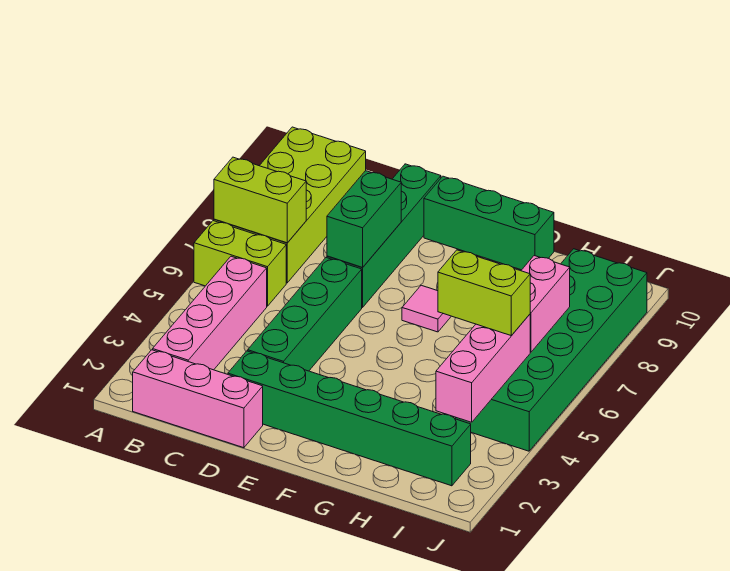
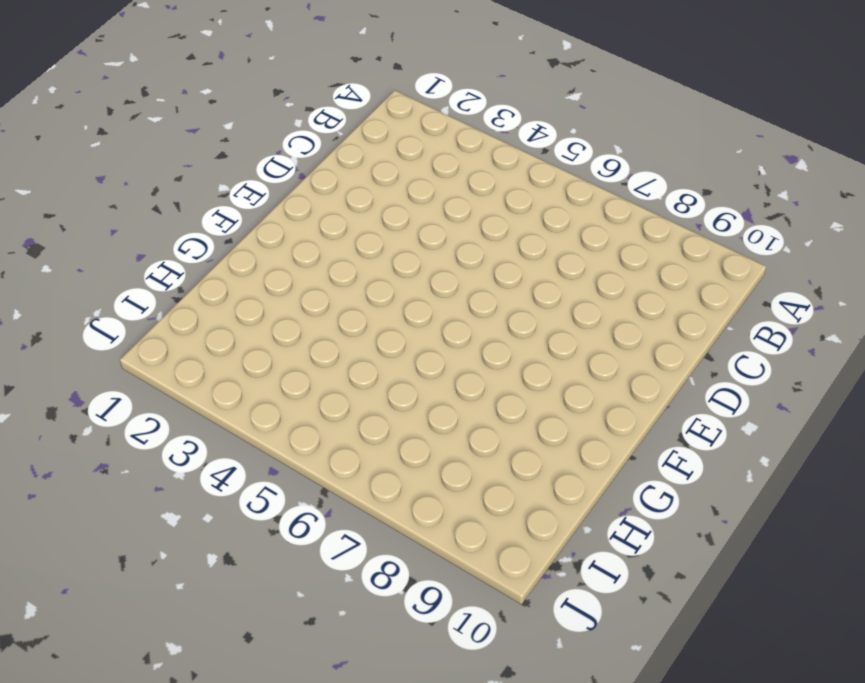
none -> lime 1x2 brick [194,221,286,306]
none -> lime 2x4 brick [214,127,366,283]
none -> pink 1x3 brick [133,350,263,448]

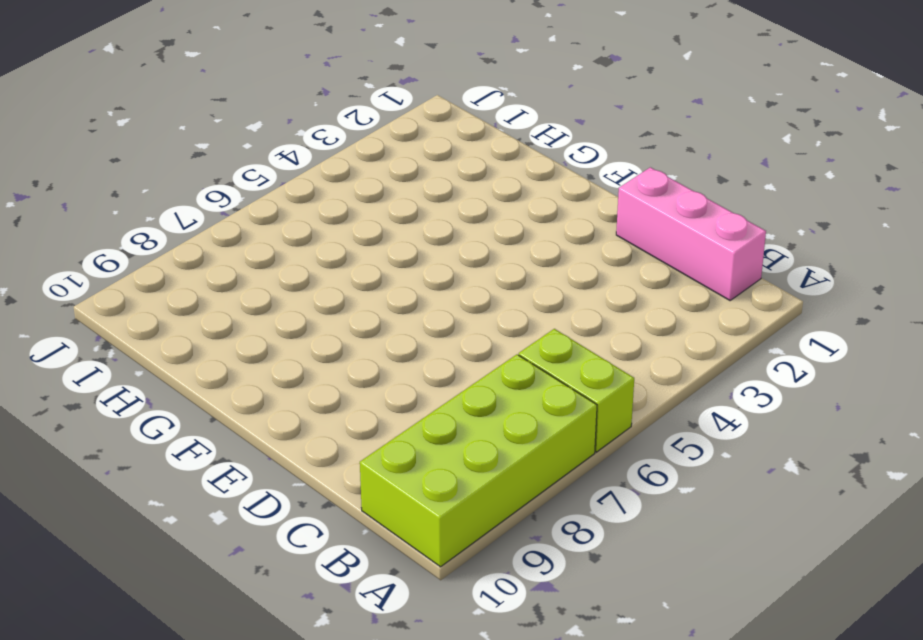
none -> pink 1x4 brick [153,256,267,370]
none -> green 1x6 brick [228,351,471,486]
none -> green 1x4 brick [248,258,362,371]

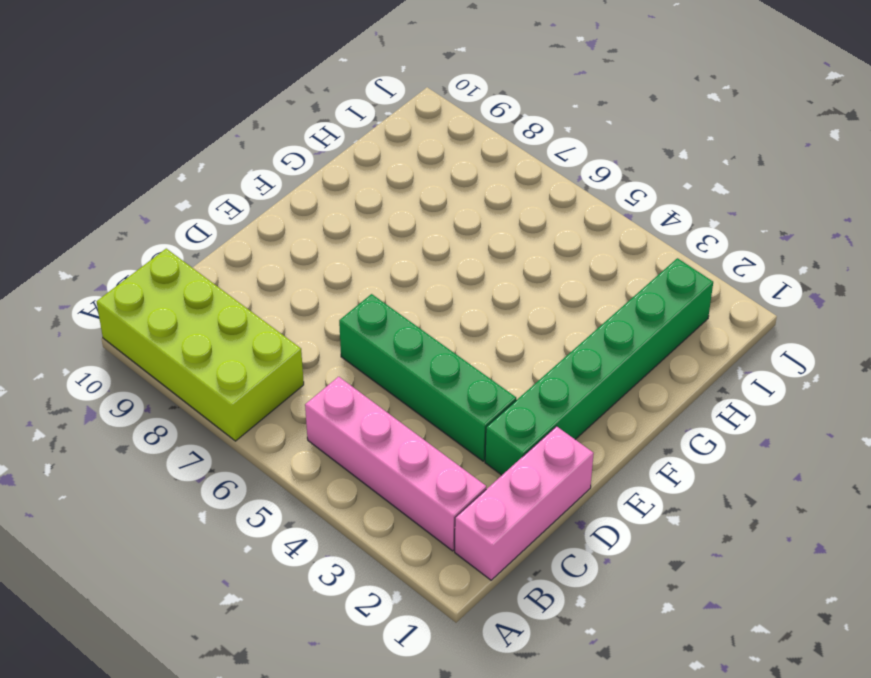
none -> lime 1x2 brick [194,221,286,306]
none -> green 1x4 brick [327,164,441,307]
none -> green 1x3 brick [424,176,554,270]

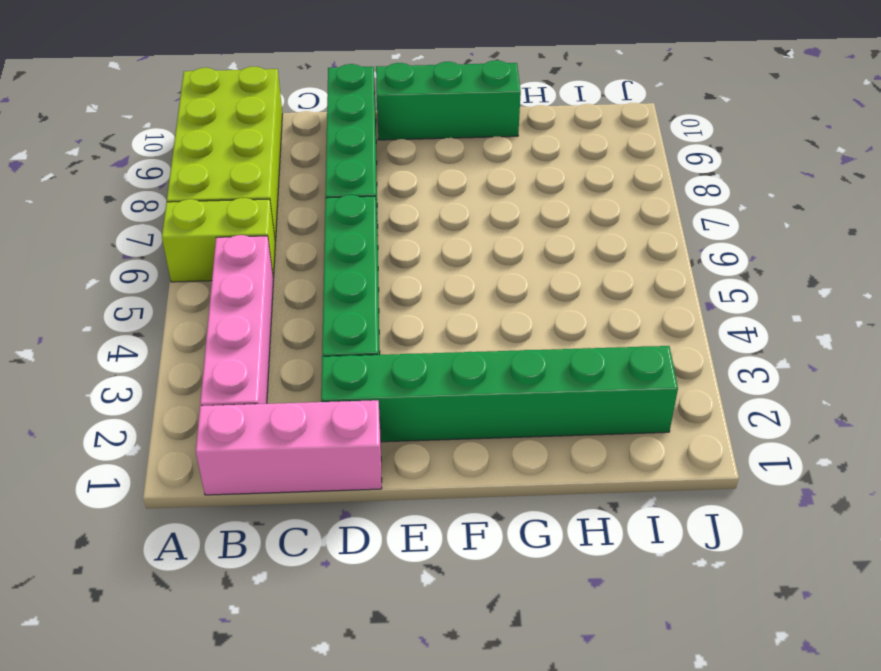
none -> pink 1x1 tile [402,285,451,332]
none -> green 2x6 brick [456,249,647,451]
none -> lime 1x2 brick [214,157,306,243]

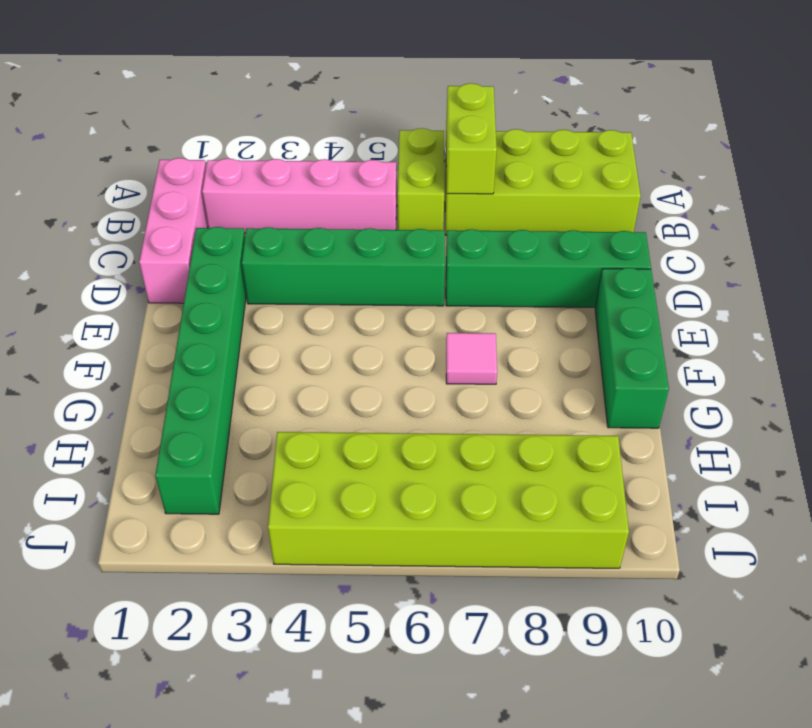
lime 2x6 brick [268,432,629,568] -> green 2x6 brick [456,249,647,451]
none -> green 1x2 brick [327,171,401,267]
none -> pink 1x3 brick [436,314,530,422]
none -> pink 1x2 brick [521,256,570,352]

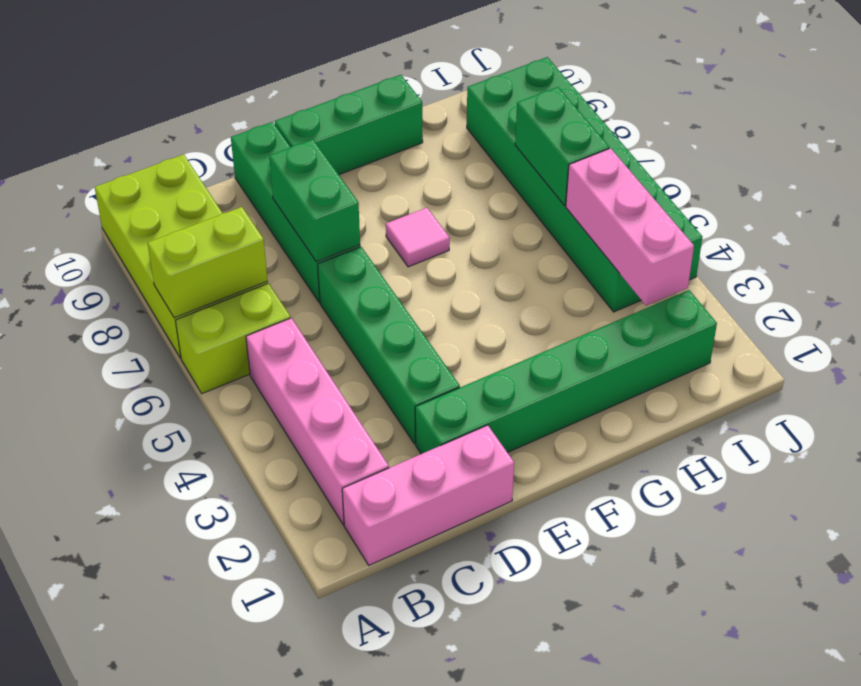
green 1x2 brick [515,87,609,206] -> pink 1x2 brick [521,256,570,352]
none -> lime 1x2 brick [438,250,530,336]

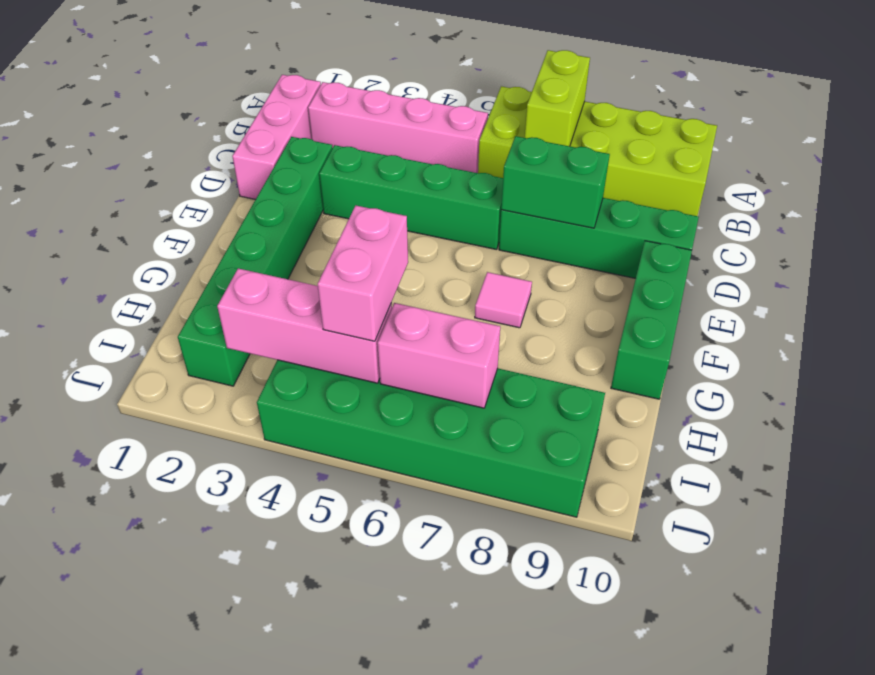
pink 1x2 brick [318,206,408,341] -> lime 1x2 brick [438,250,530,336]

